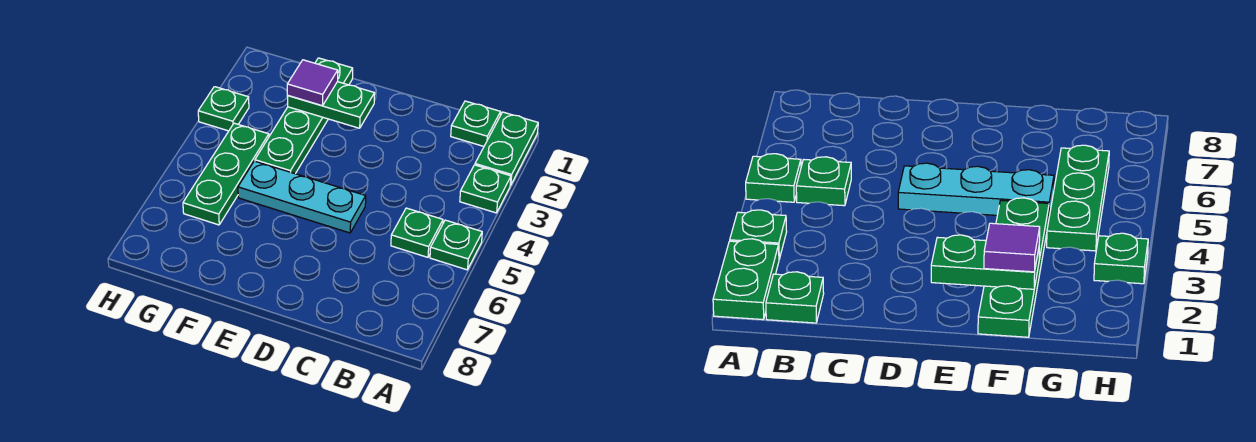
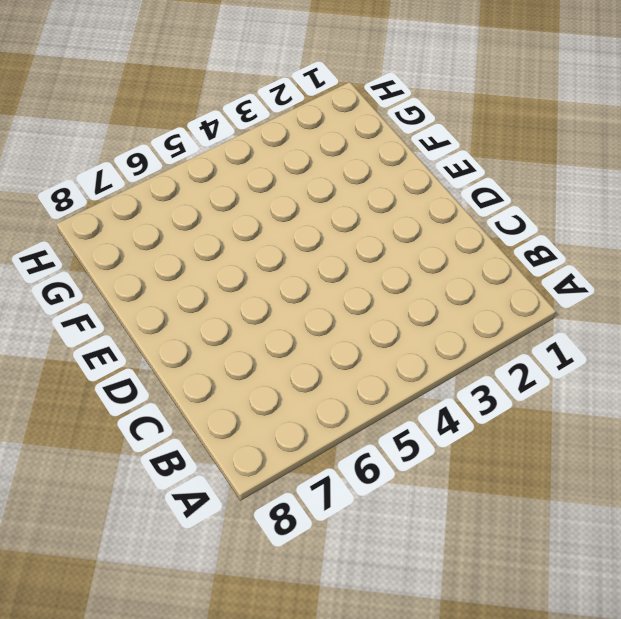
none -> green 1x2 plate [475,112,538,185]
none -> green 1x1 plate [460,165,511,213]

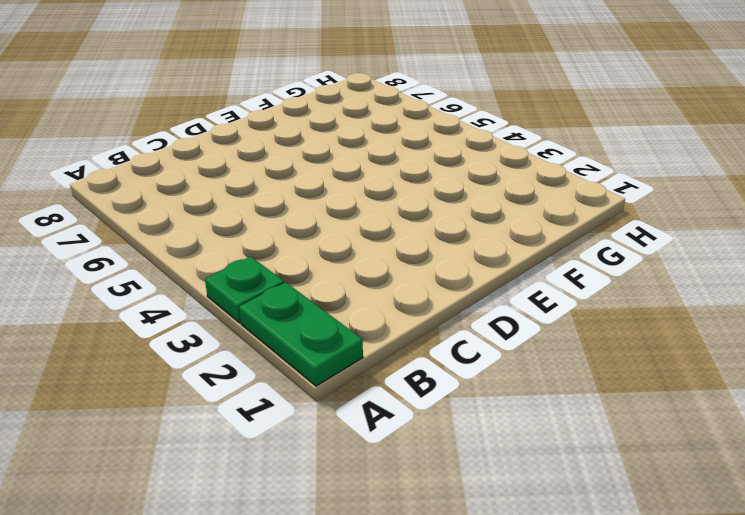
none -> green 1x1 plate [430,220,482,270]
none -> green 1x1 plate [451,101,501,146]

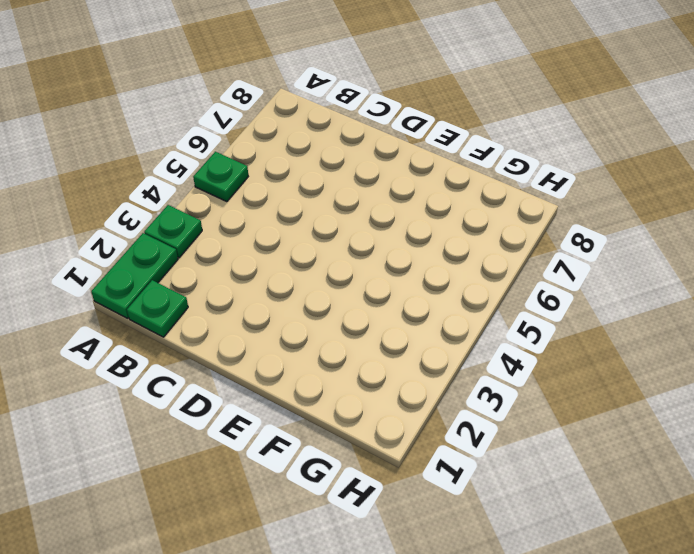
none -> green 1x1 plate [391,208,443,257]
none -> cyan 1x3 plate [238,161,366,233]

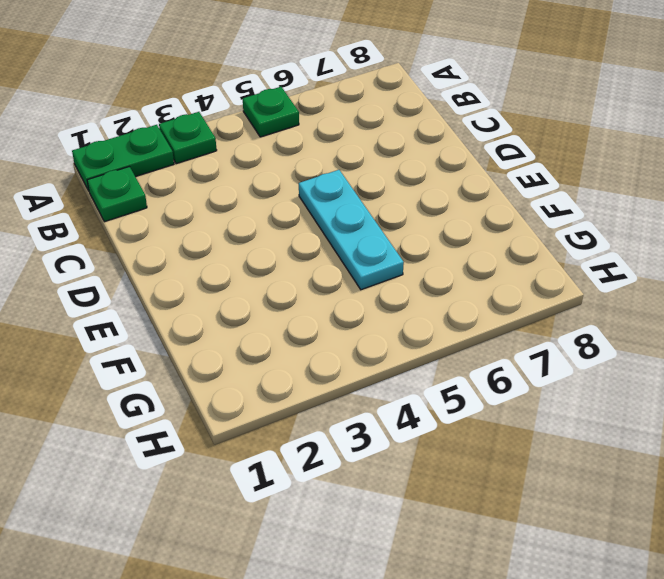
none -> green 1x1 plate [391,208,443,257]
none -> green 1x4 plate [255,58,353,174]

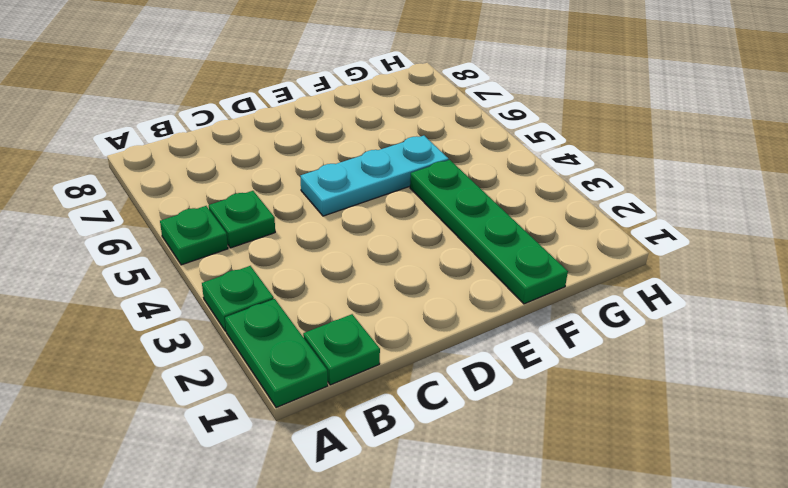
none -> green 1x3 plate [183,123,269,225]
none -> green 1x1 plate [198,87,249,131]

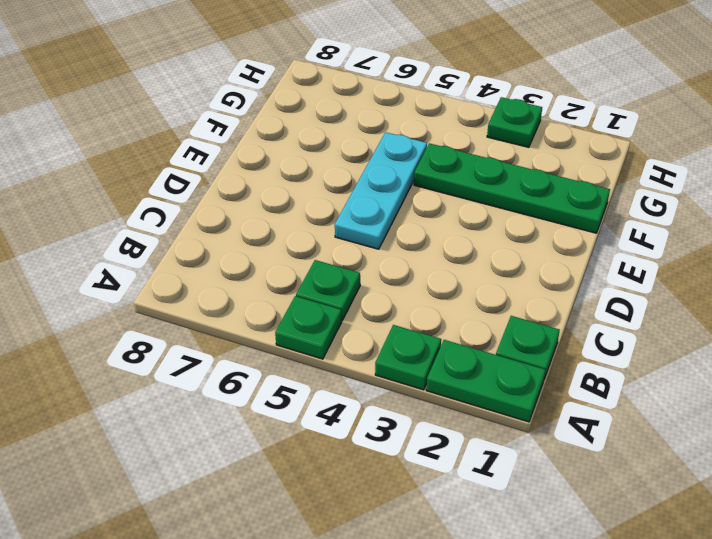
none -> green 1x3 plate [183,123,269,225]
none -> green 1x2 plate [287,82,375,128]

